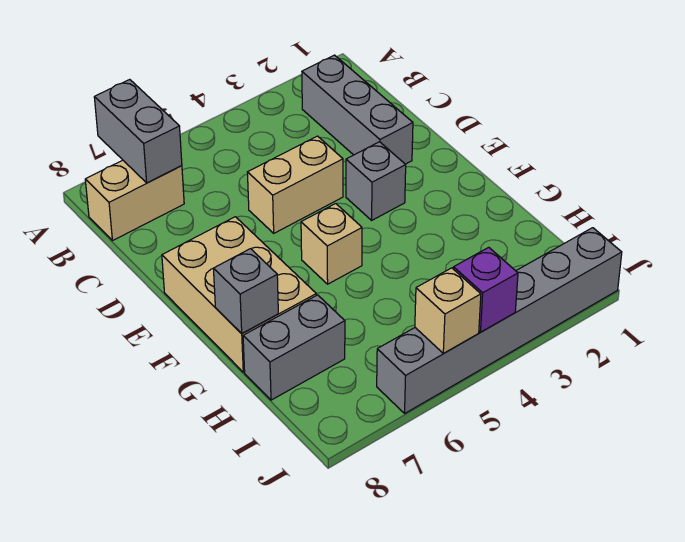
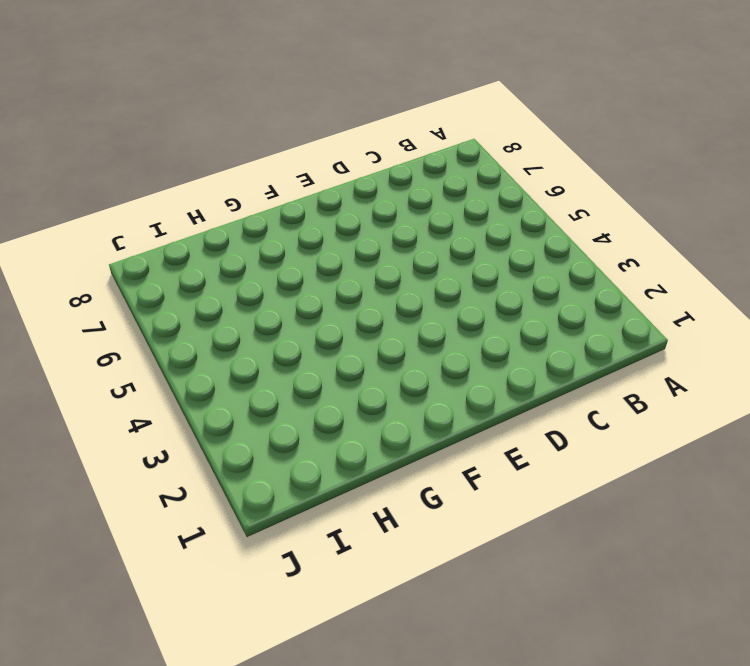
none -> grey 1x3 brick [302,55,413,164]
none -> tan 1x2 brick [85,160,184,241]
none -> tan 1x2 brick [247,136,343,233]

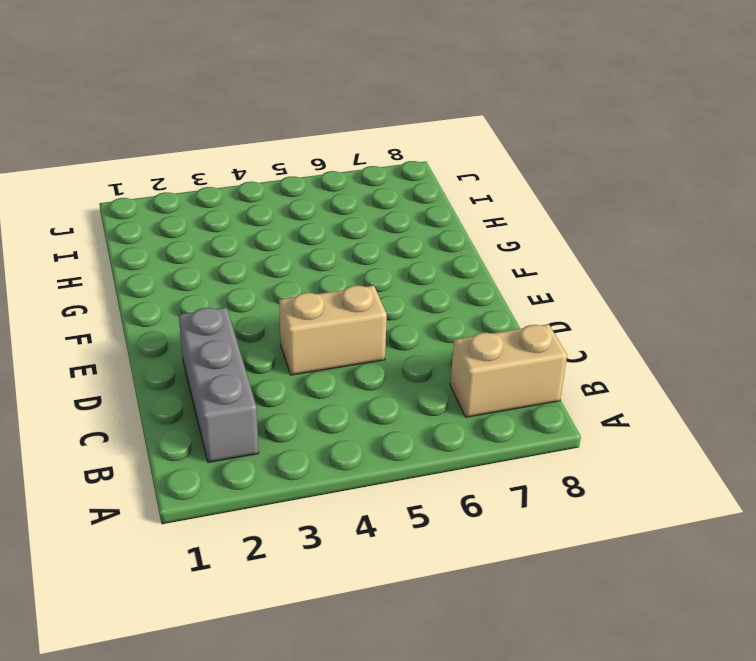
none -> grey 1x1 brick [346,142,406,220]
none -> tan 2x3 brick [162,217,316,372]
none -> tan 1x1 brick [301,204,362,284]

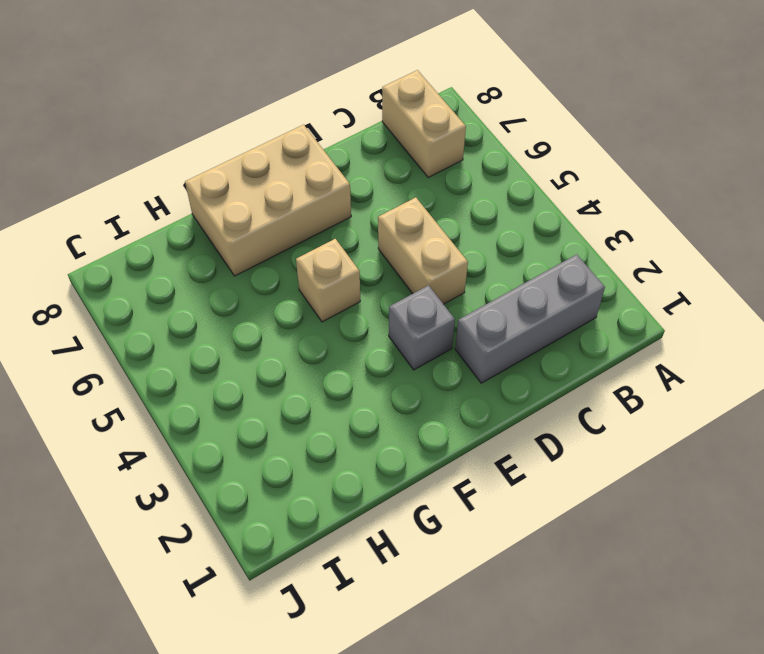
none -> grey 1x2 brick [243,295,345,400]
none -> grey 1x6 brick [377,228,622,413]
none -> grey 1x2 brick [94,80,182,183]

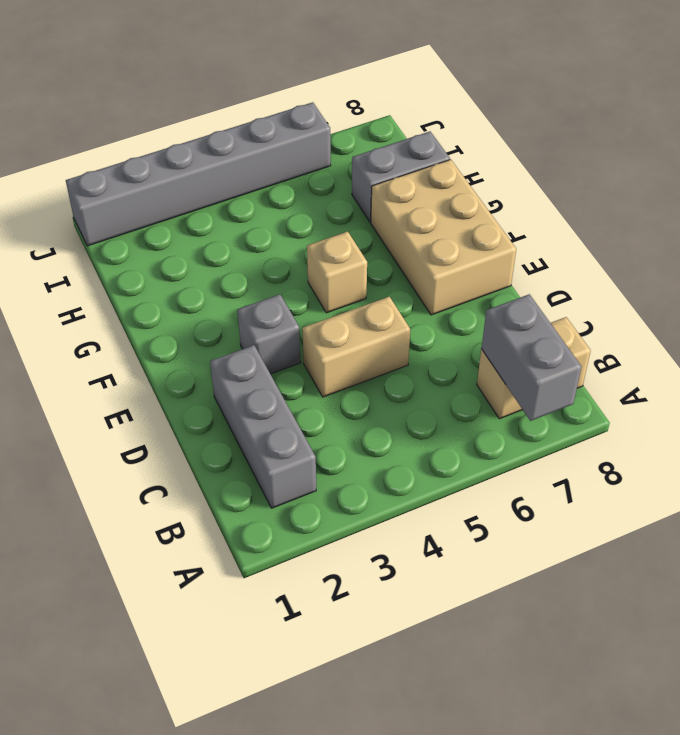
none -> grey 1x1 brick [213,249,278,333]
none -> purple 1x1 brick [454,247,518,332]
none -> tan 1x1 brick [415,268,481,353]

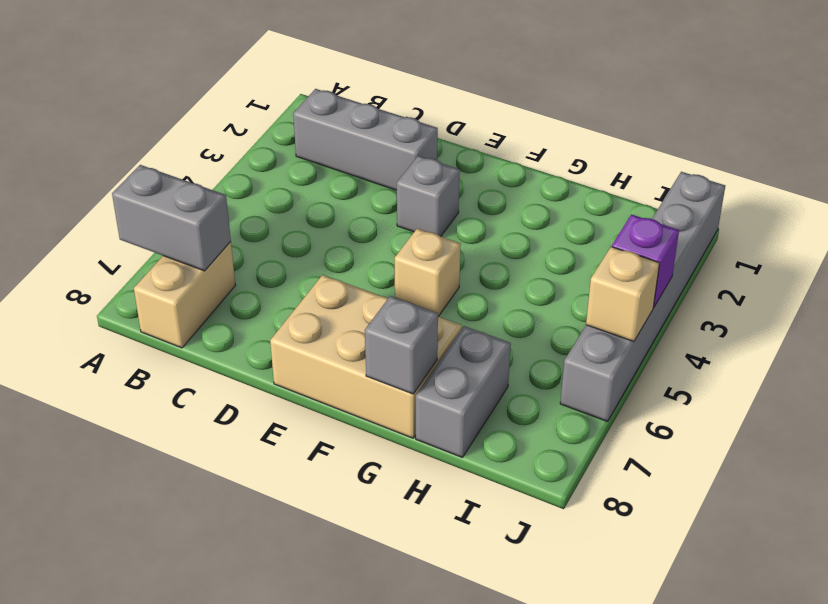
none -> tan 1x2 brick [247,136,343,233]

